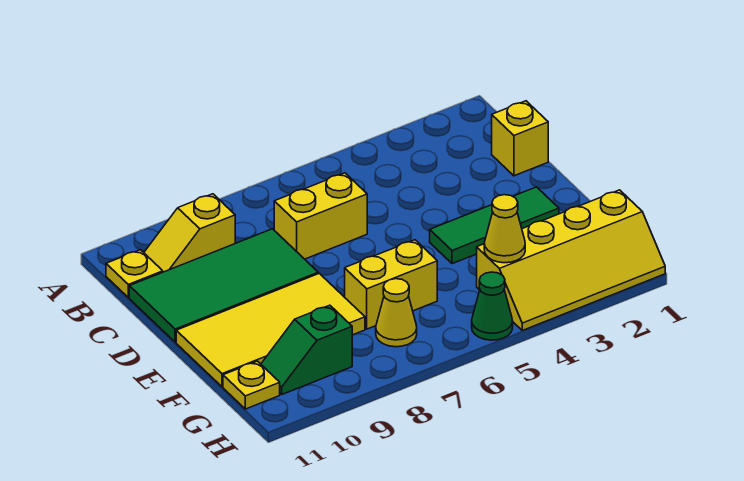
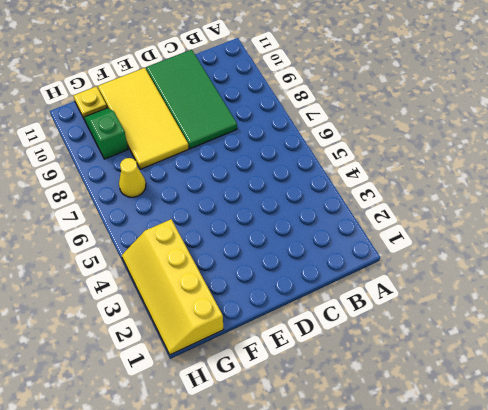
none -> yellow 1x2 slope [144,194,235,272]
none -> yellow 1x1 plate [106,250,163,298]
none -> yellow 1x1 brick [492,101,548,176]

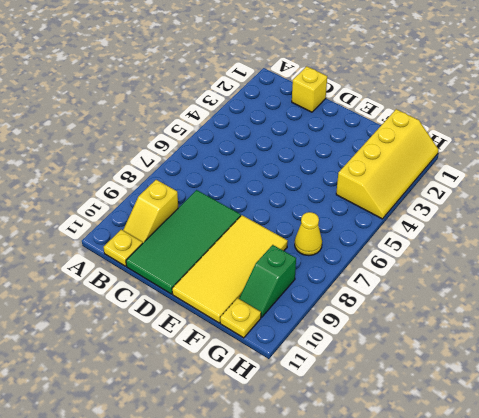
none -> yellow 1x2 brick [274,173,367,259]
none -> green 1x3 tile [430,187,559,264]
none -> yellow 1x2 brick [345,240,437,329]

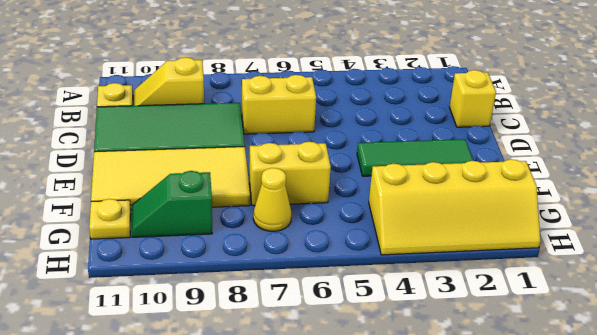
none -> green 1x1 cone [472,272,513,340]
none -> yellow 1x1 cone [484,195,525,263]

